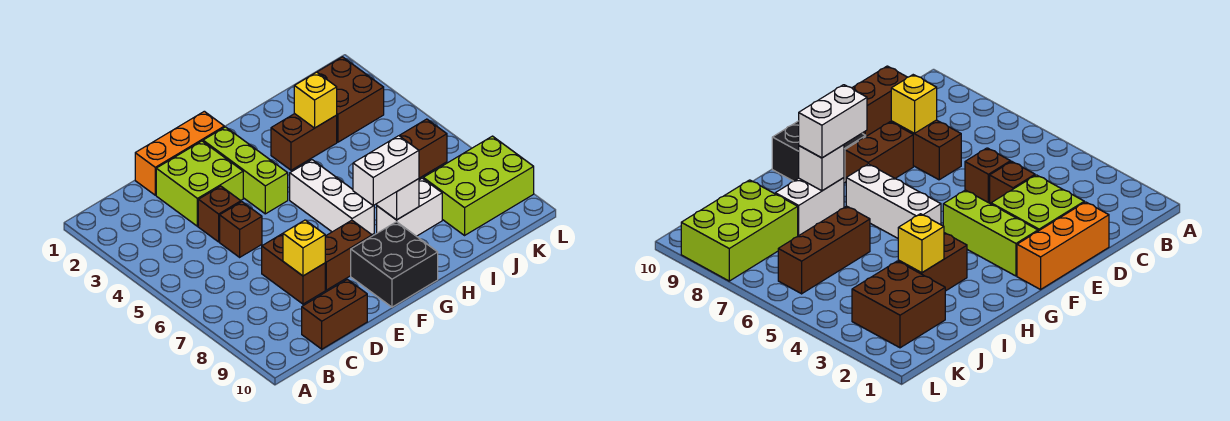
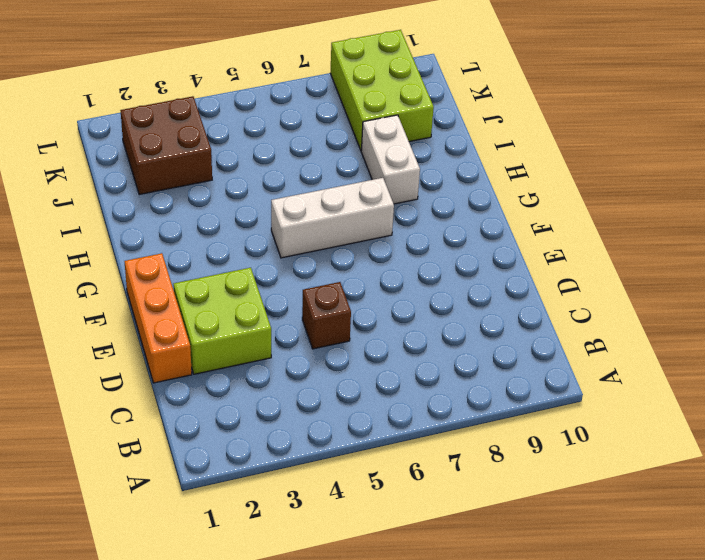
none -> brown 1x2 brick [302,279,367,349]
none -> brown 1x1 brick [198,186,241,242]
none -> brown 1x2 brick [262,234,325,304]

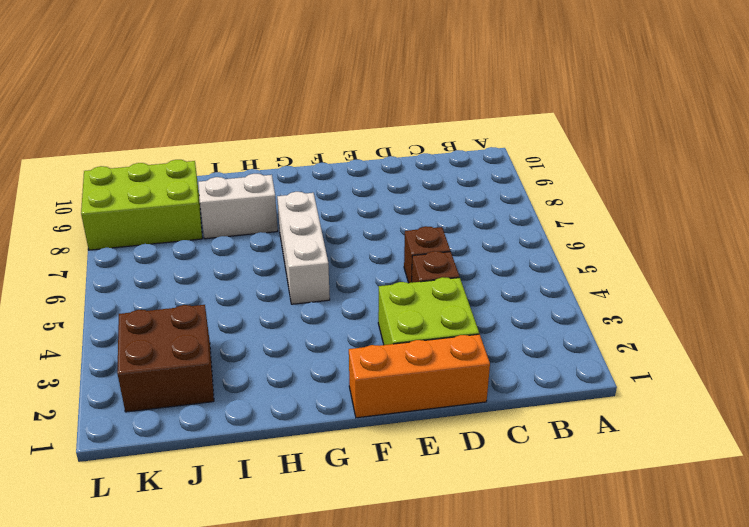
none -> brown 1x2 brick [302,279,367,349]
none -> brown 1x2 brick [262,234,325,304]
none -> brown 1x2 brick [325,220,372,290]

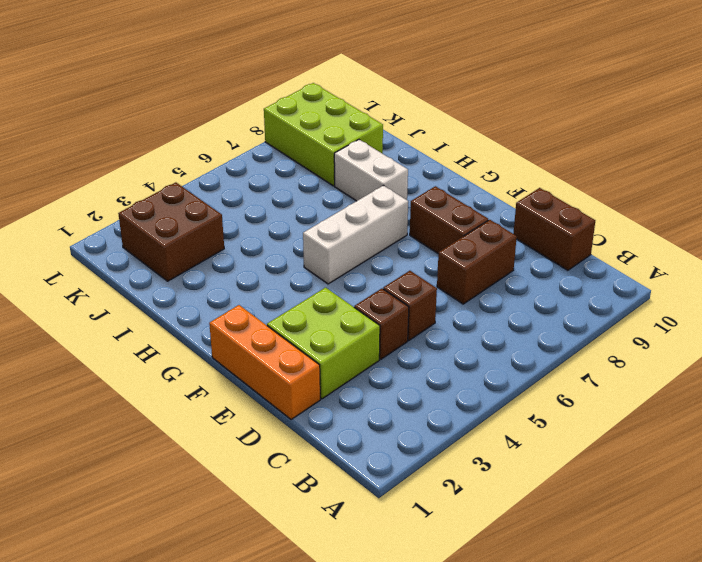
none -> lime 1x3 brick [203,127,288,214]
none -> black 2x2 brick [351,222,438,307]
none -> brown 1x2 brick [271,114,337,170]

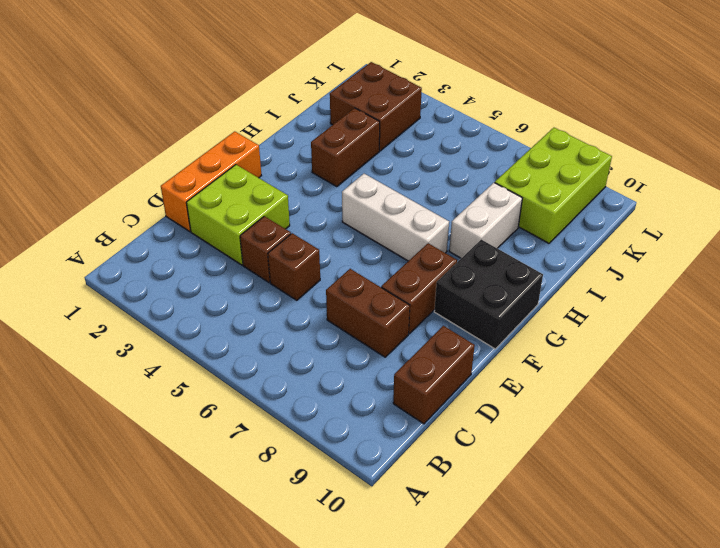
none -> lime 1x3 brick [203,127,288,214]
none -> brown 1x3 brick [399,119,447,178]
none -> yellow 1x1 brick [283,220,325,276]

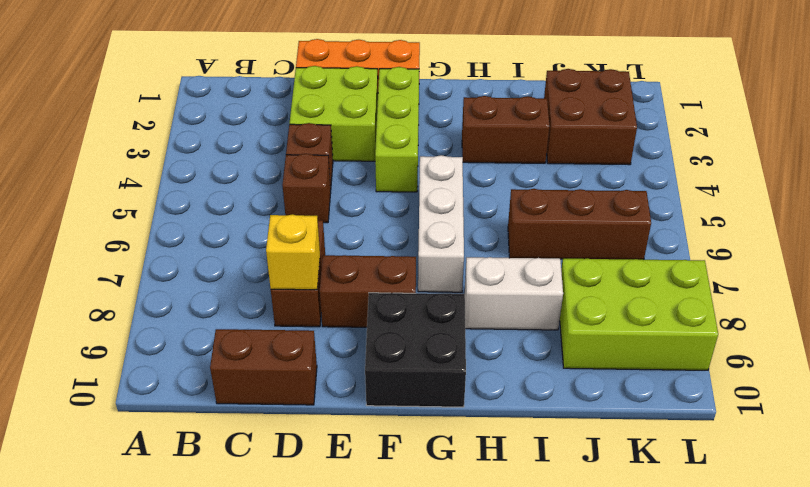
none -> white 1x1 brick [377,179,419,220]
none -> yellow 1x1 brick [294,72,337,128]
none -> white 1x2 brick [353,136,419,206]

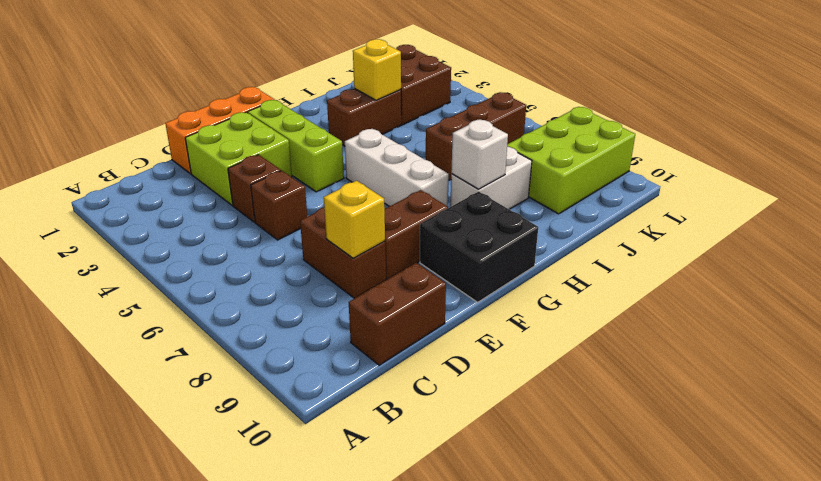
none -> white 1x2 brick [353,136,419,206]

